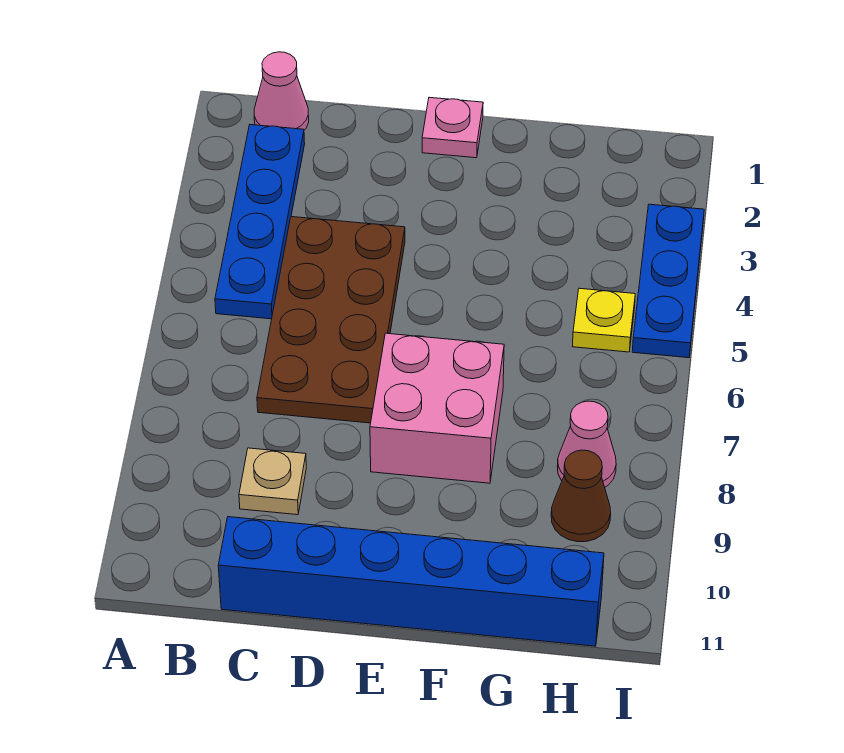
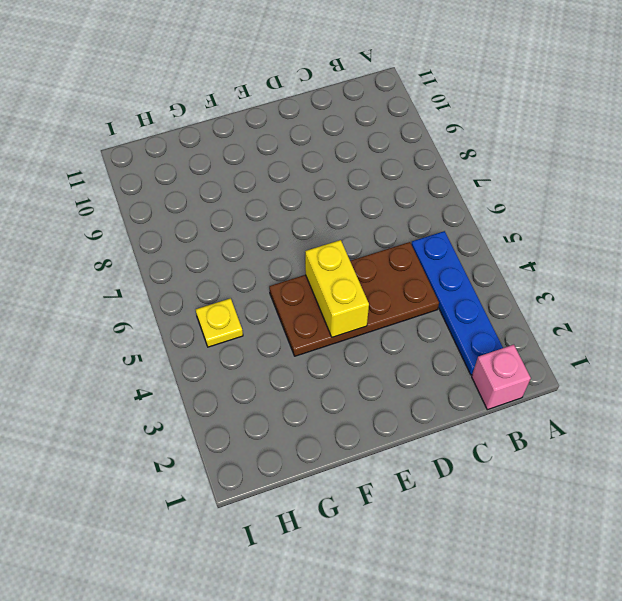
pink 1x1 brick [472,345,531,410] -> pink 1x1 cone [254,52,309,130]
brown 2x4 plate [269,242,439,356] -> brown 2x4 plate turned to [257,217,405,423]
yellow 1x2 brick [305,240,369,337] -> none
none -> tan 1x1 plate [239,448,306,515]
none -> blue 1x6 brick [218,517,604,646]

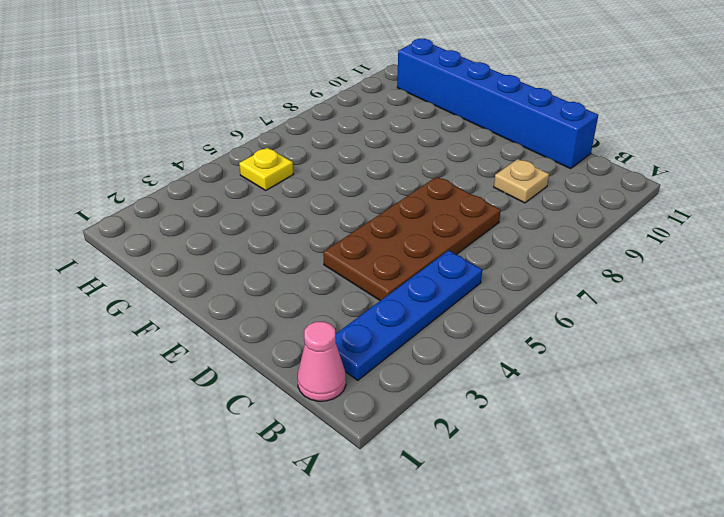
none -> pink 1x1 plate [422,97,483,158]
none -> pink 2x2 brick [370,333,504,483]

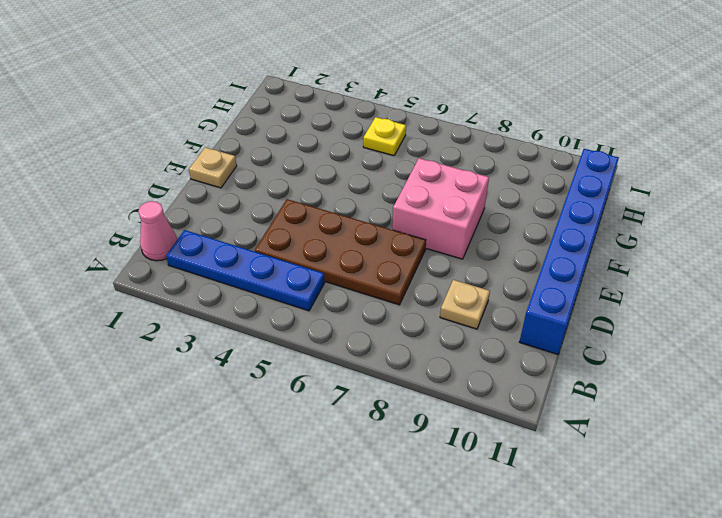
tan 1x1 plate [189,147,237,188] -> pink 1x1 plate [422,97,483,158]
none -> pink 1x1 cone [557,401,616,487]
none -> brown 1x1 cone [551,450,611,542]

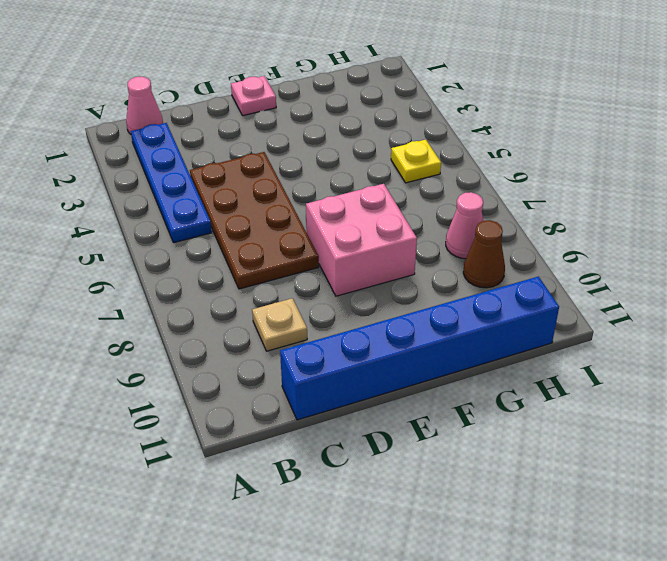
none -> blue 1x3 plate [632,204,704,358]

